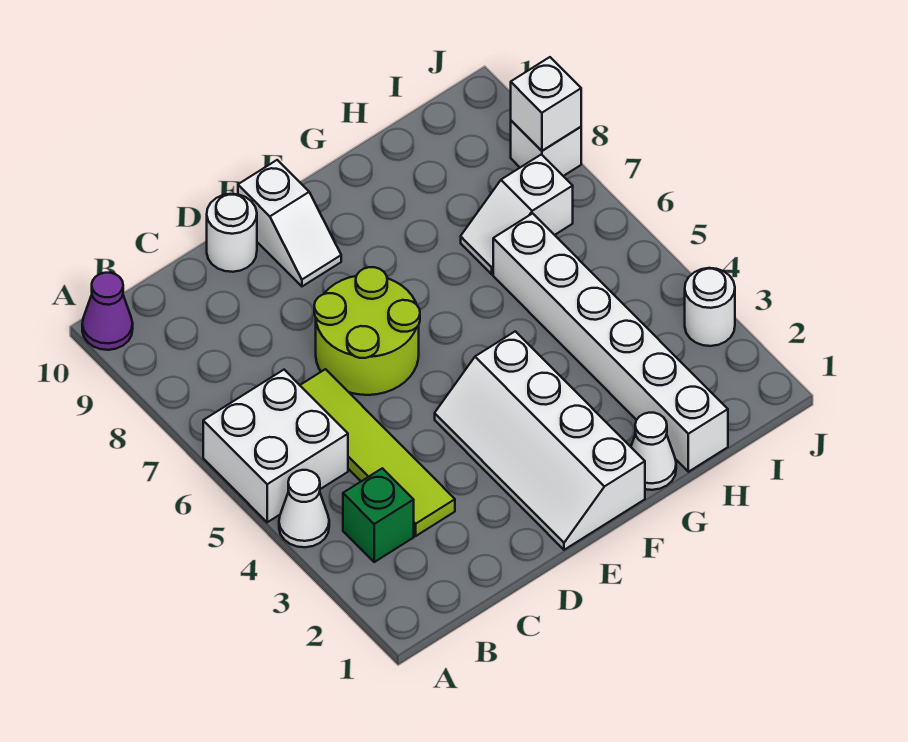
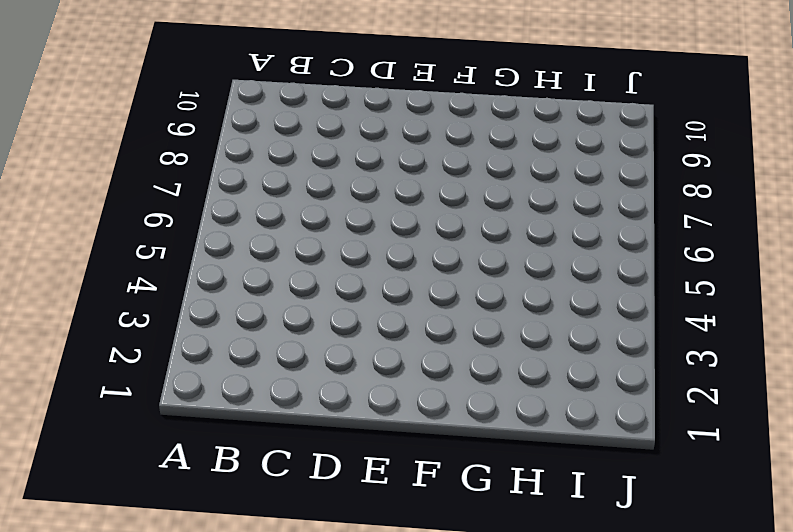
none -> white 1x1 cone [279,470,329,547]
none -> white 2x2 brick [203,370,348,522]
none -> purple 1x1 cone [82,273,133,350]

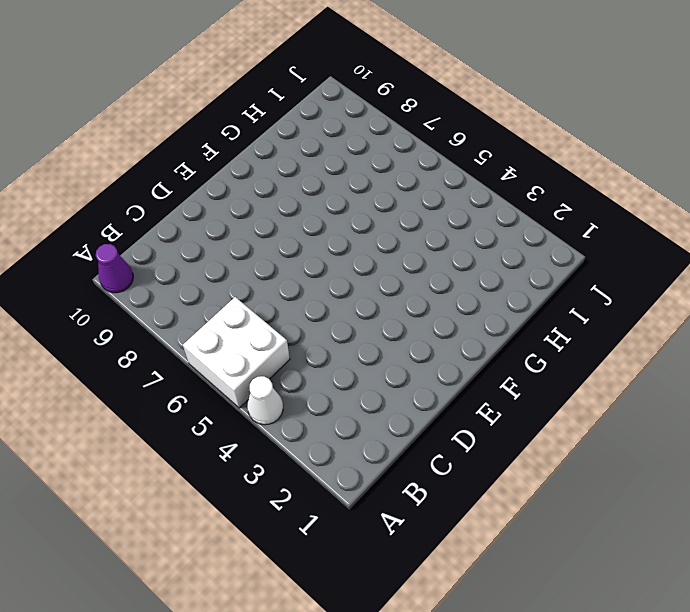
none -> green 1x1 brick [343,468,414,562]
none -> lime 1x4 tile [300,369,455,536]
none -> lime 2x2 round brick [314,267,420,395]

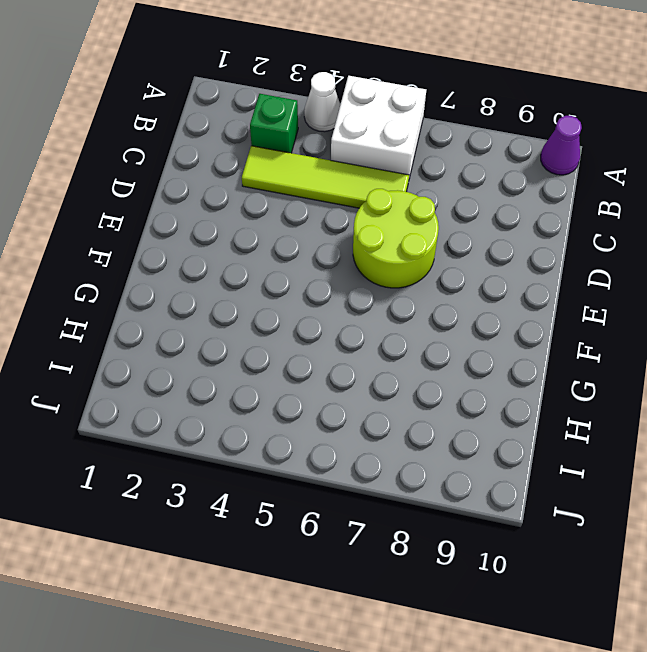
none -> white 1x1 round brick [207,194,257,272]
none -> white 2x4 slope [435,331,645,550]
none -> white 1x2 slope [238,160,341,286]

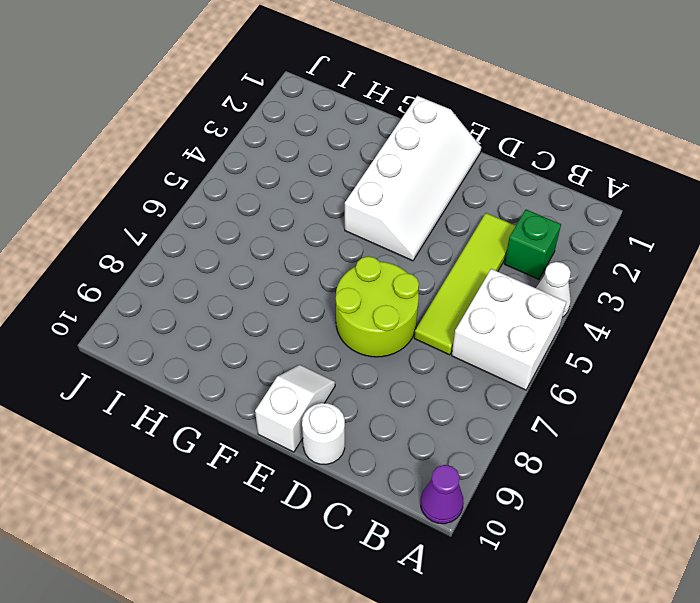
none -> white 1x1 cone [631,413,676,490]
none -> white 1x6 brick [493,213,728,472]
none -> white 1x2 slope [461,154,573,274]

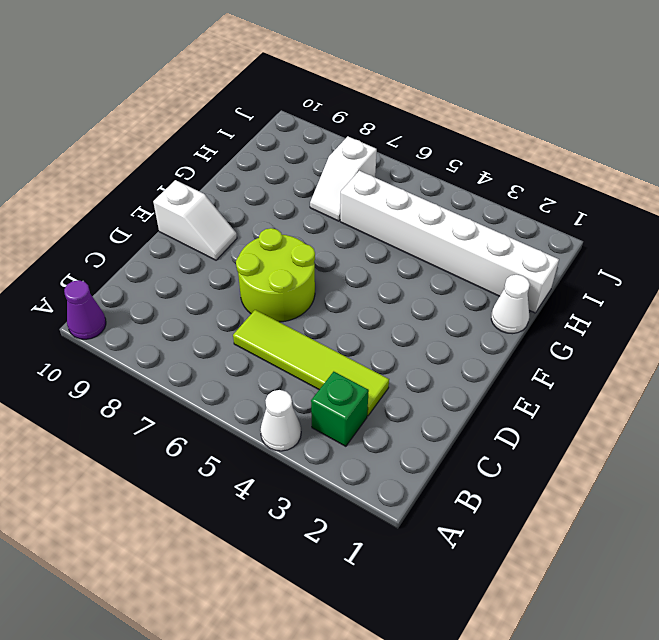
none -> white 2x2 brick [203,370,348,522]
none -> white 1x1 round brick [207,194,257,272]
none -> white 2x4 slope [435,331,645,550]

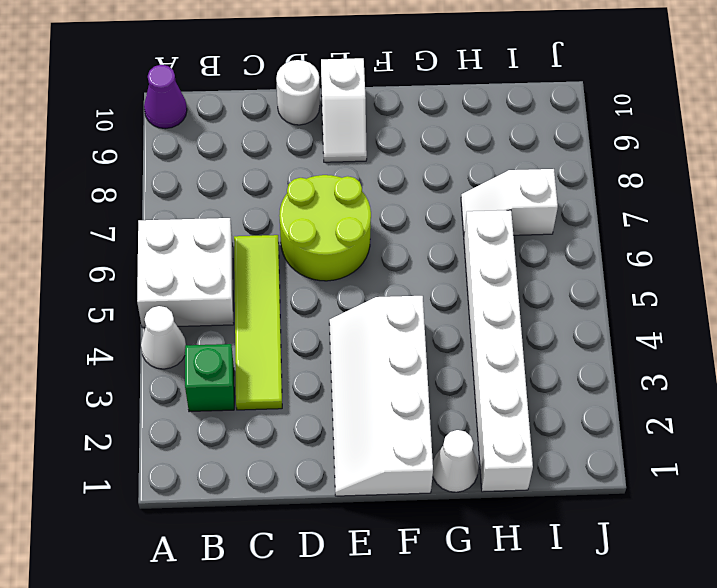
none -> white 1x1 round brick [685,268,735,346]
none -> white 1x1 brick [511,121,581,176]
none -> white 1x1 brick [511,57,581,151]

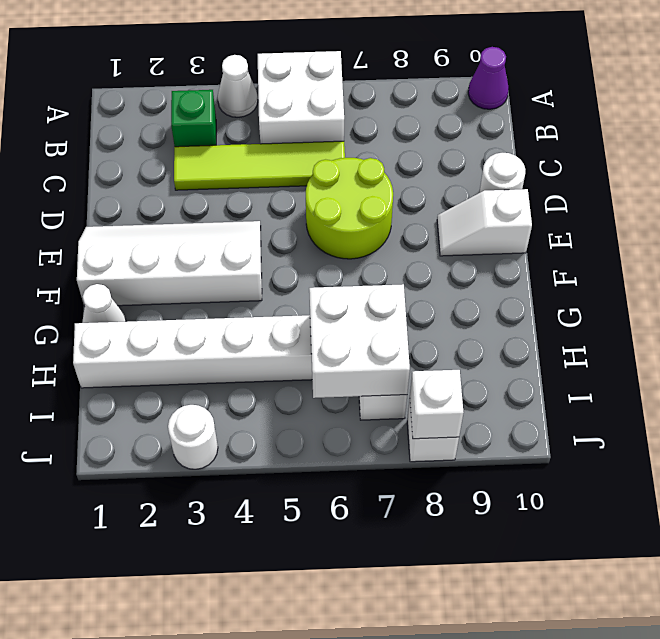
white 2x2 brick [309,284,410,398] -> none

